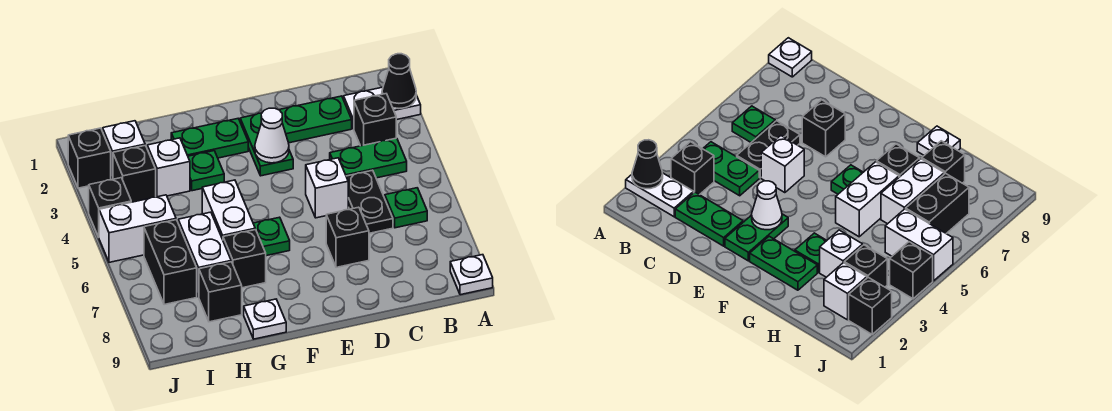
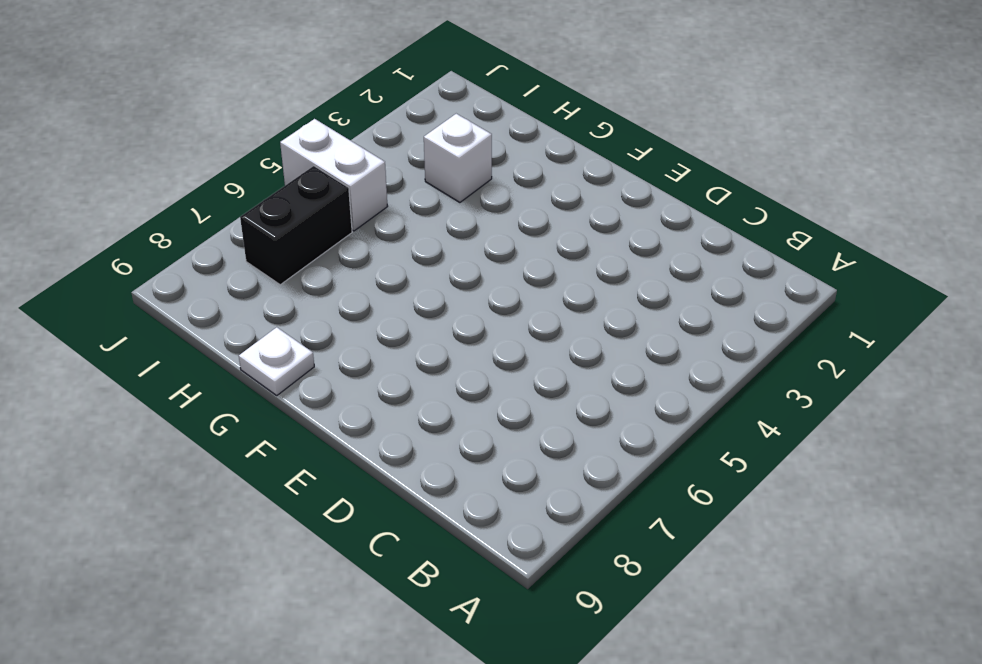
none -> white 1x2 plate [344,87,421,129]
none -> white 1x1 plate [450,255,493,295]
none -> black 1x1 brick [354,94,396,146]

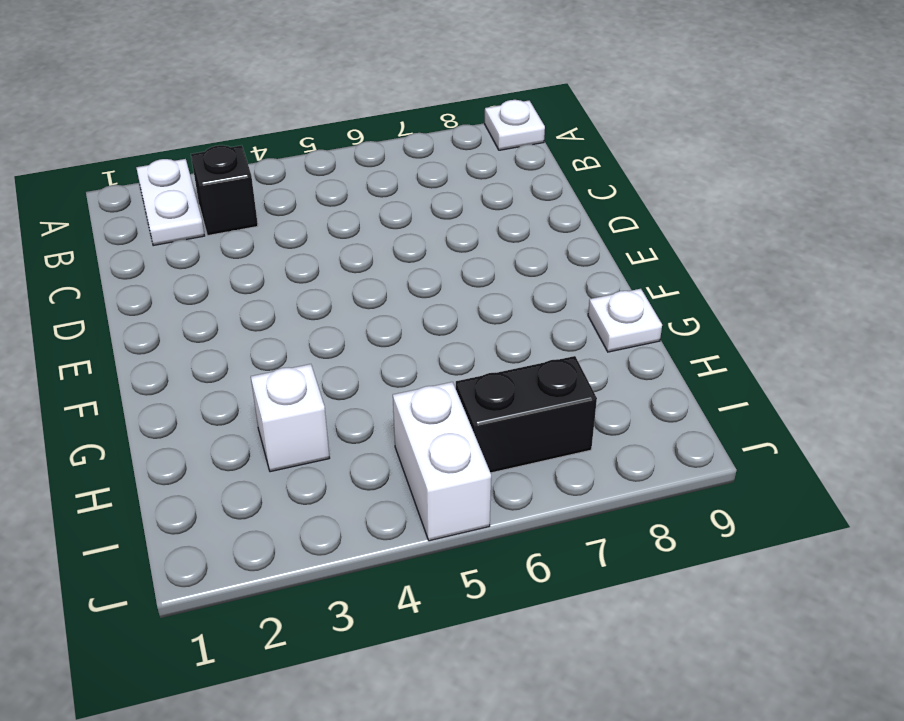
none -> green 1x2 plate [330,138,407,178]
none -> green 1x1 plate [385,188,427,228]
none -> green 1x2 plate [280,96,352,143]

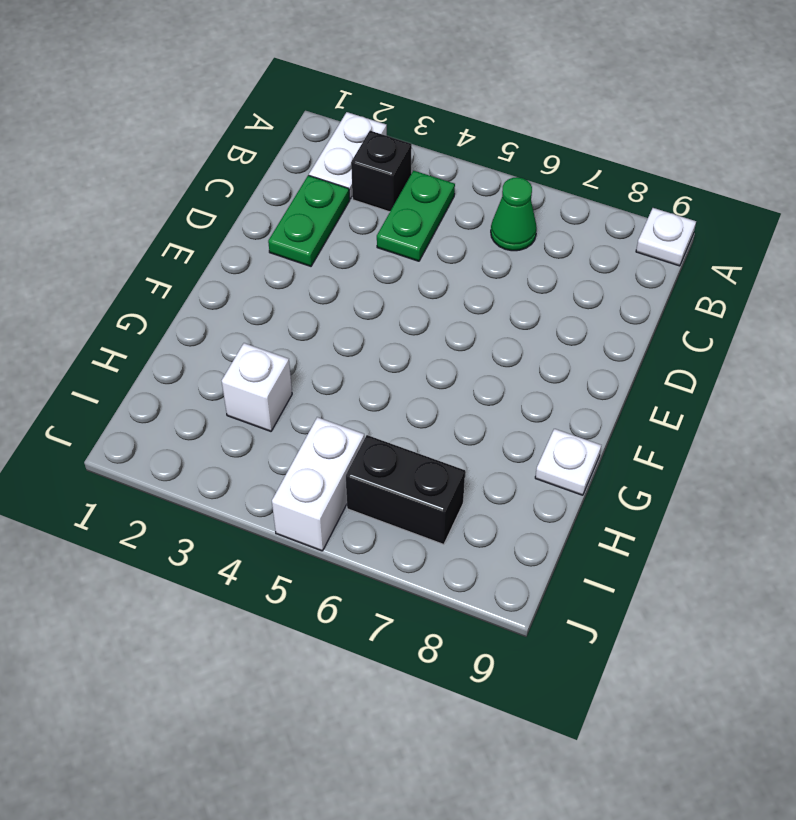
green 1x1 cone [491,177,537,251] -> green 1x1 plate [385,188,427,228]
none -> black 1x2 plate [346,170,393,233]
none -> white 1x1 brick [306,158,348,218]
none -> black 1x1 brick [326,207,369,267]

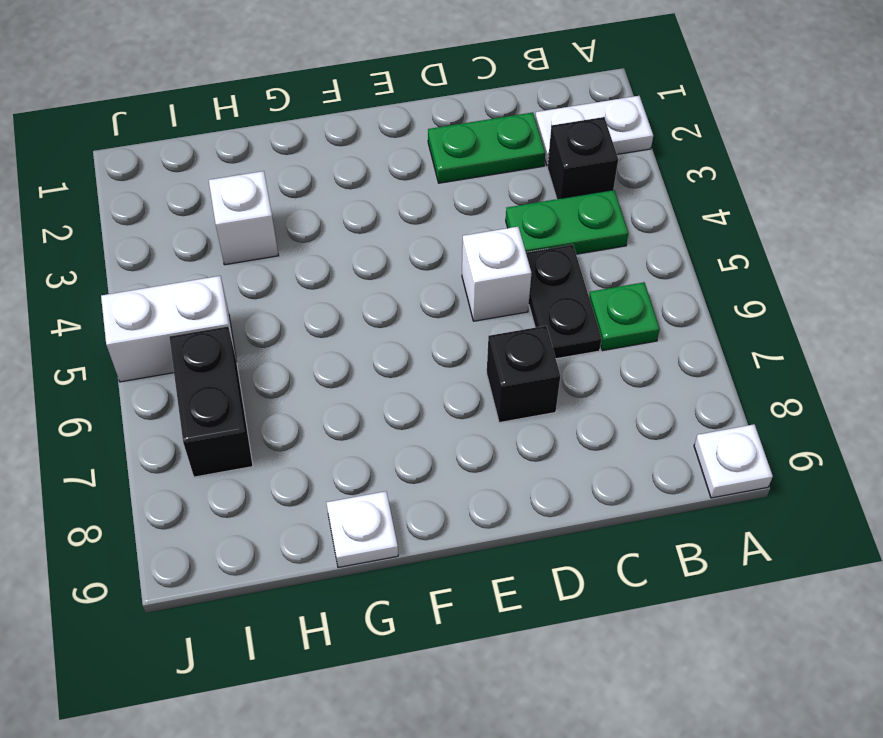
none -> green 1x2 plate [240,113,293,176]
none -> green 1x2 plate [171,119,248,158]
none -> green 1x1 plate [253,217,290,256]

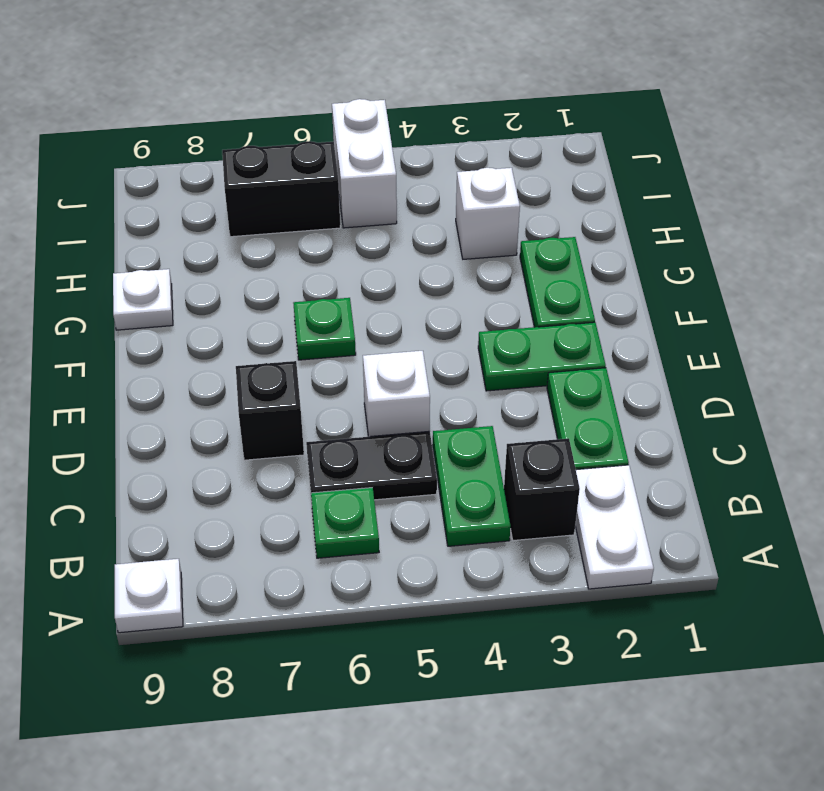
none -> green 1x1 plate [188,151,224,191]
none -> white 1x2 brick [202,180,255,239]
none -> black 1x1 brick [223,230,266,288]

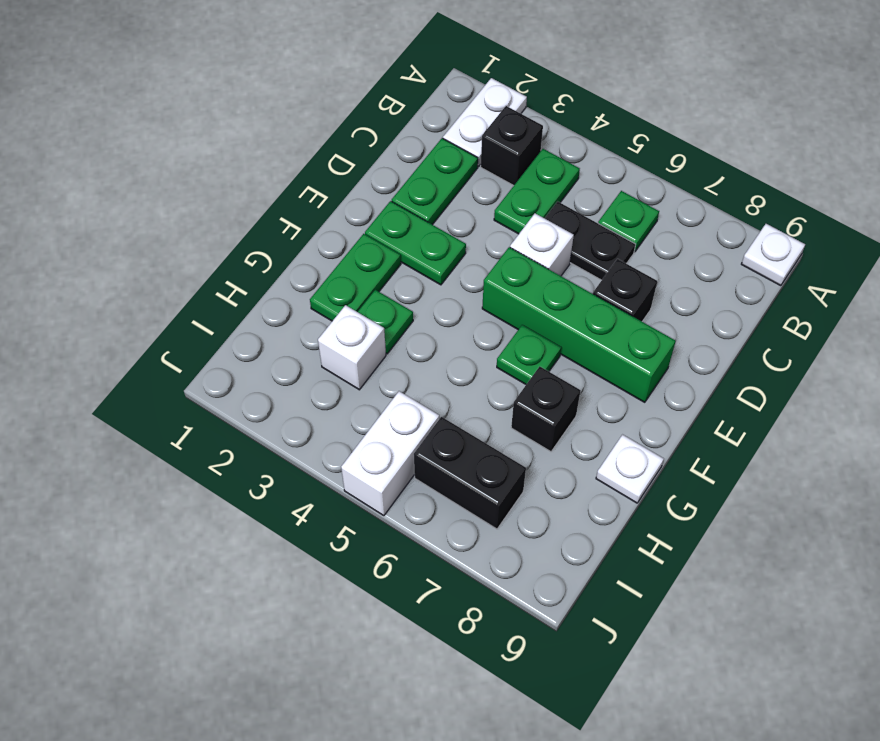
green 1x4 brick [482,247,676,402] -> none
none -> white 1x2 brick [202,180,255,239]
none -> white 1x2 brick [178,212,231,297]
none -> black 1x1 brick [199,262,242,322]

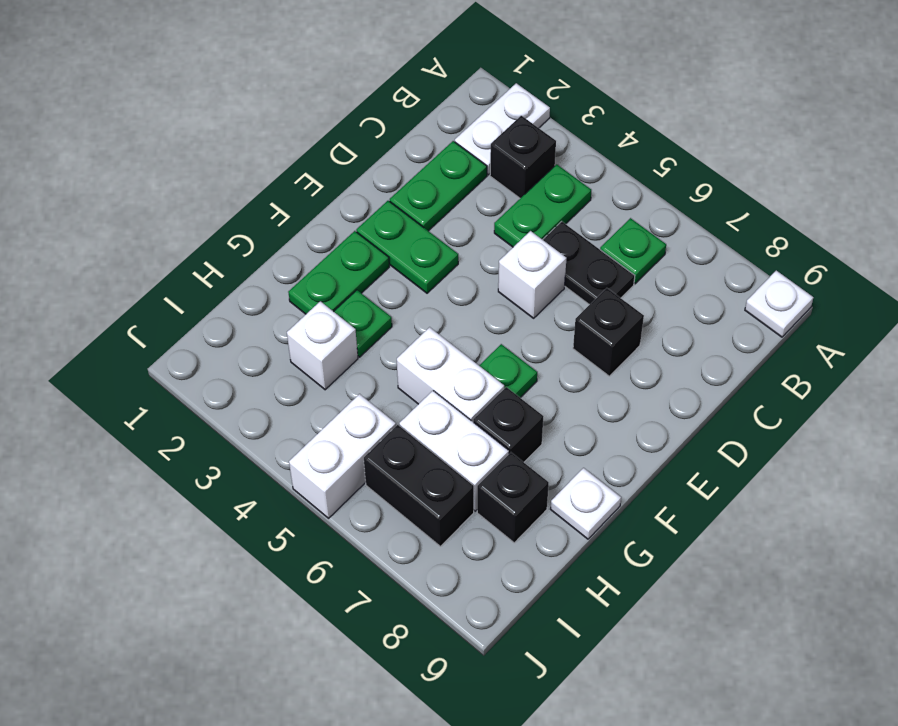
none -> white 1x1 brick [103,121,145,179]
none -> black 1x1 brick [113,145,156,202]
none -> black 1x1 brick [68,128,111,188]

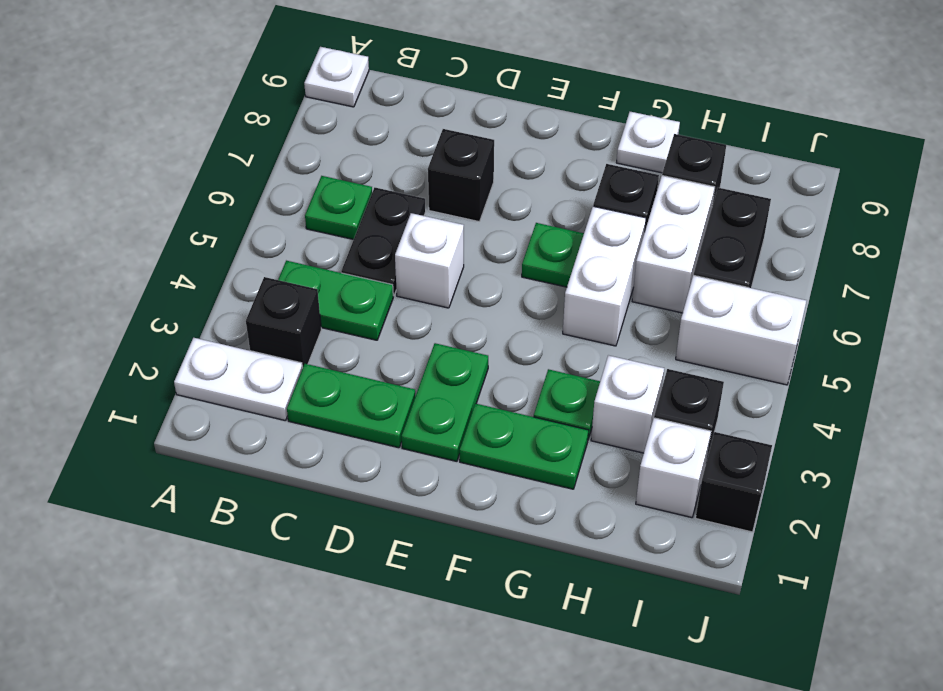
none -> black 1x1 brick [89,178,131,237]
none -> black 1x1 cone [382,54,416,108]
none -> white 1x1 cone [255,108,289,163]

